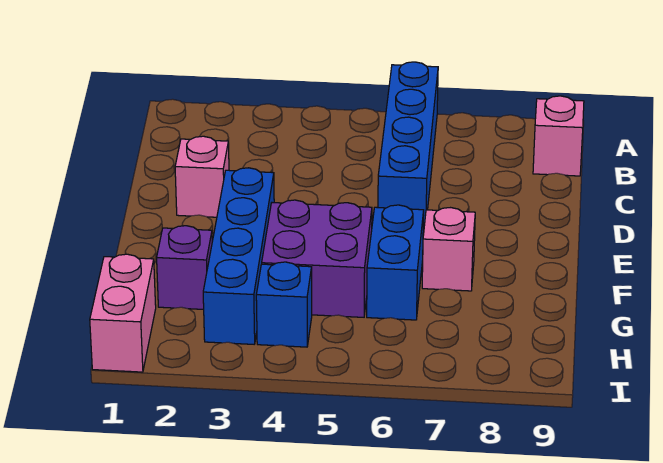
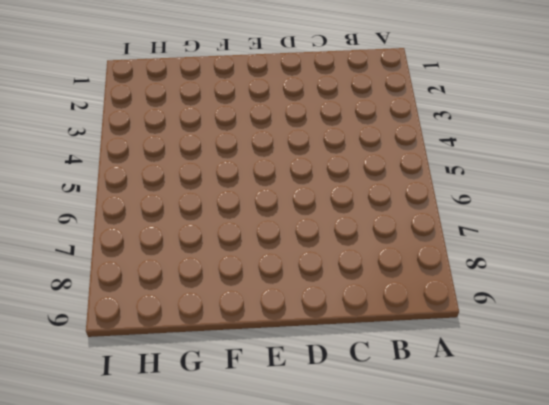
none -> blue 1x4 brick [378,62,438,227]
none -> pink 1x1 brick [533,96,584,176]

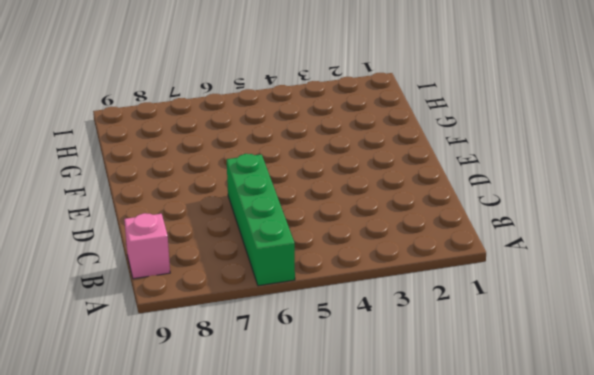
green 1x4 brick [227,154,295,286] -> blue 1x4 brick [378,62,438,227]
none -> pink 1x1 brick [175,136,229,217]
none -> blue 1x4 brick [203,168,274,344]

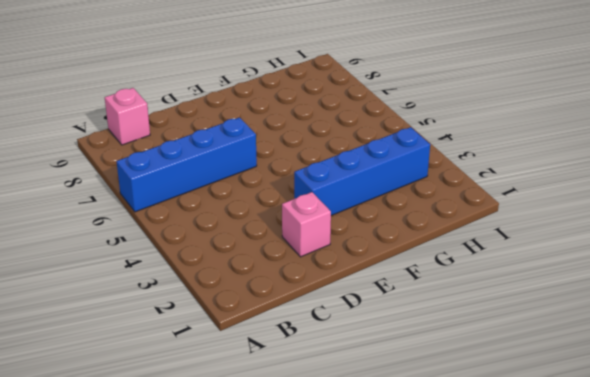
none -> purple 2x2 brick [262,200,372,317]
none -> blue 1x2 brick [367,205,424,320]

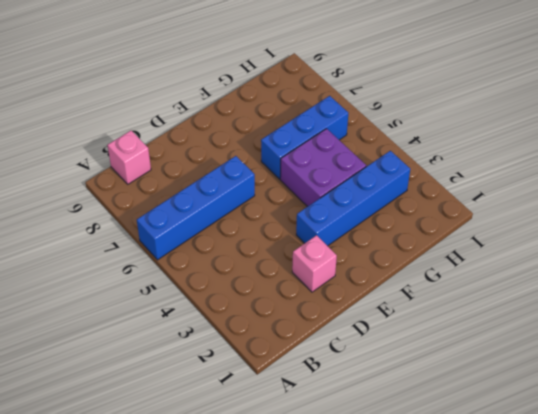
blue 1x3 brick [261,96,348,179] -> blue 1x2 brick [367,205,424,320]
none -> pink 1x1 brick [422,208,475,291]
none -> purple 1x1 brick [157,226,212,309]

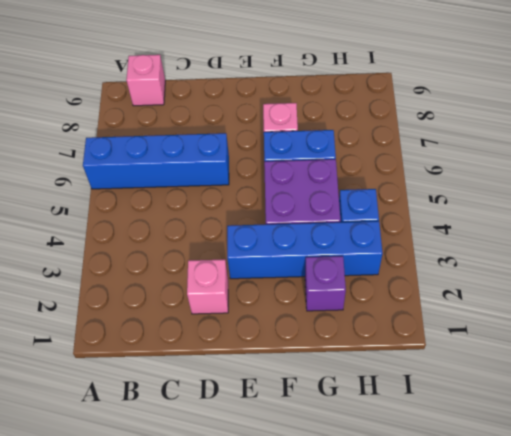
none -> pink 1x2 brick [90,254,156,372]

